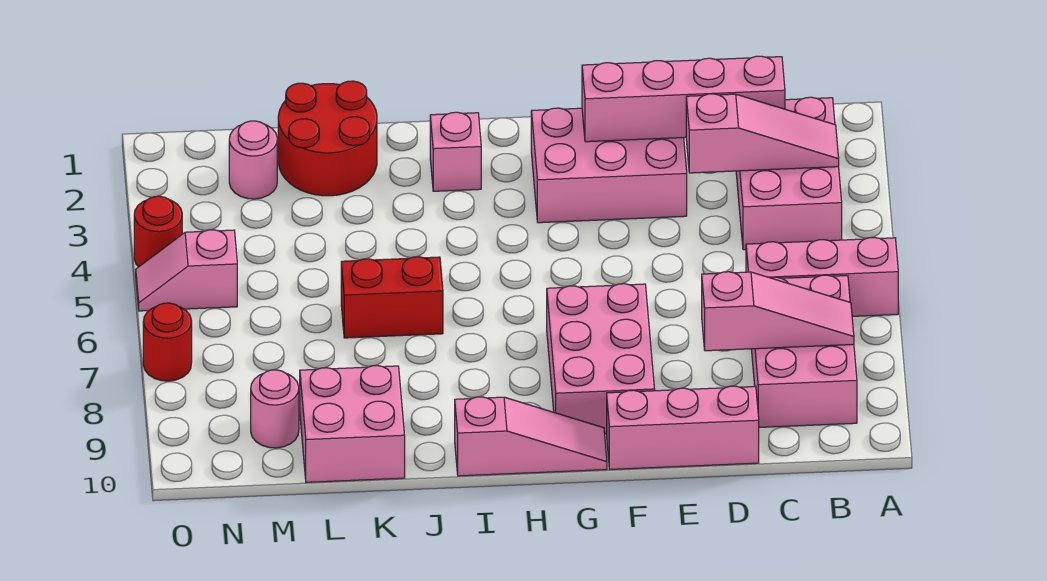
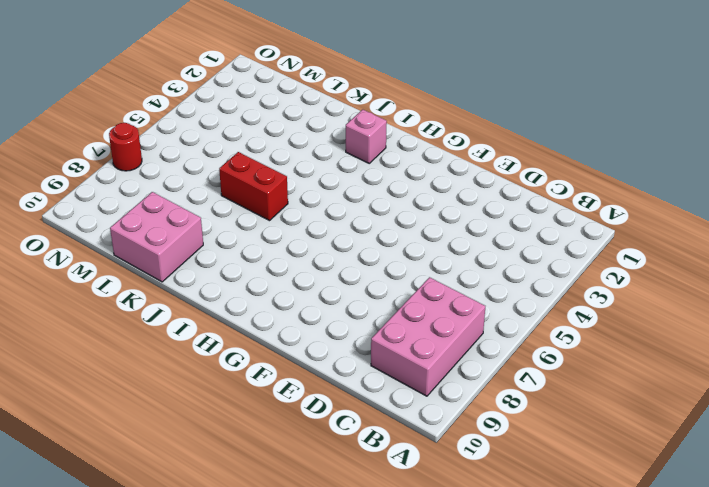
none -> pink 1x3 brick [746,237,898,316]
none -> pink 2x3 brick [736,97,842,250]
none -> pink 1x3 brick [607,386,759,469]

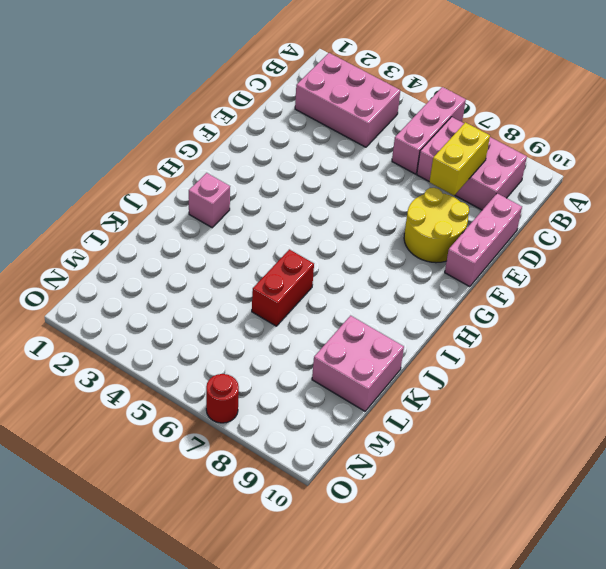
yellow 1x2 brick [430,122,490,195] -> pink 1x3 slope [702,272,854,351]
yellow 2x2 round brick [404,188,469,263] -> pink 2x3 brick [547,284,655,434]
none -> pink 2x3 brick [531,108,687,223]
none -> pink 1x3 slope [455,397,607,476]
none -> red 2x2 round brick [278,81,377,196]

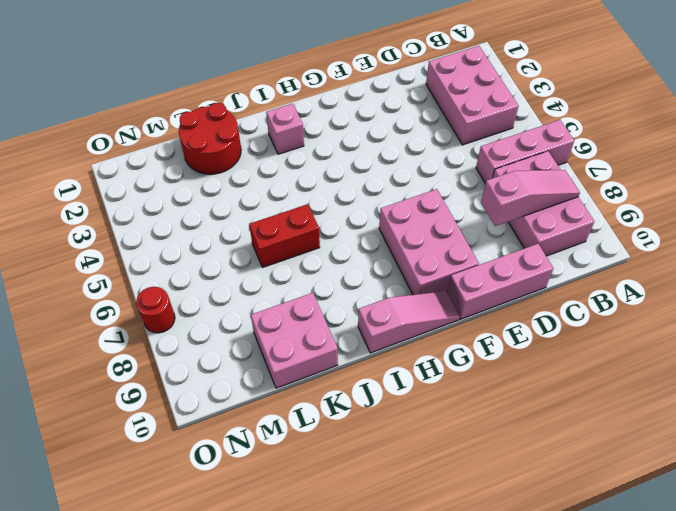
none -> pink 2x3 brick [531,108,687,223]
none -> pink 1x1 round brick [229,121,277,199]
none -> pink 1x1 round brick [251,370,299,448]

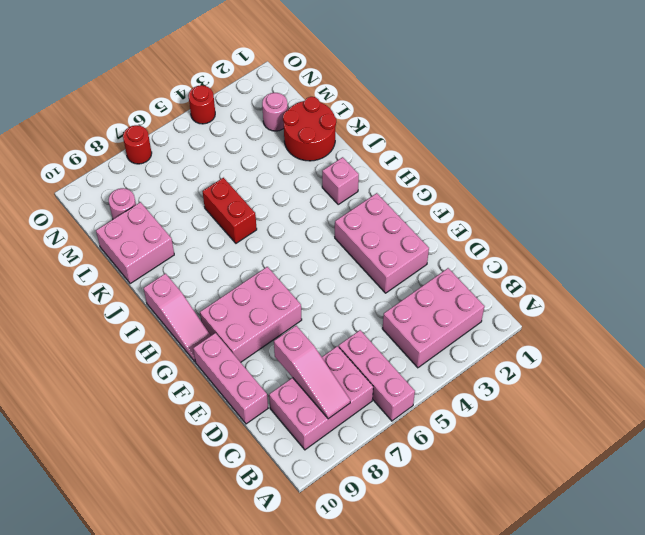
none -> pink 1x2 slope [136,230,237,311]
none -> pink 1x3 slope [686,94,839,173]
none -> pink 1x4 brick [582,56,785,142]

